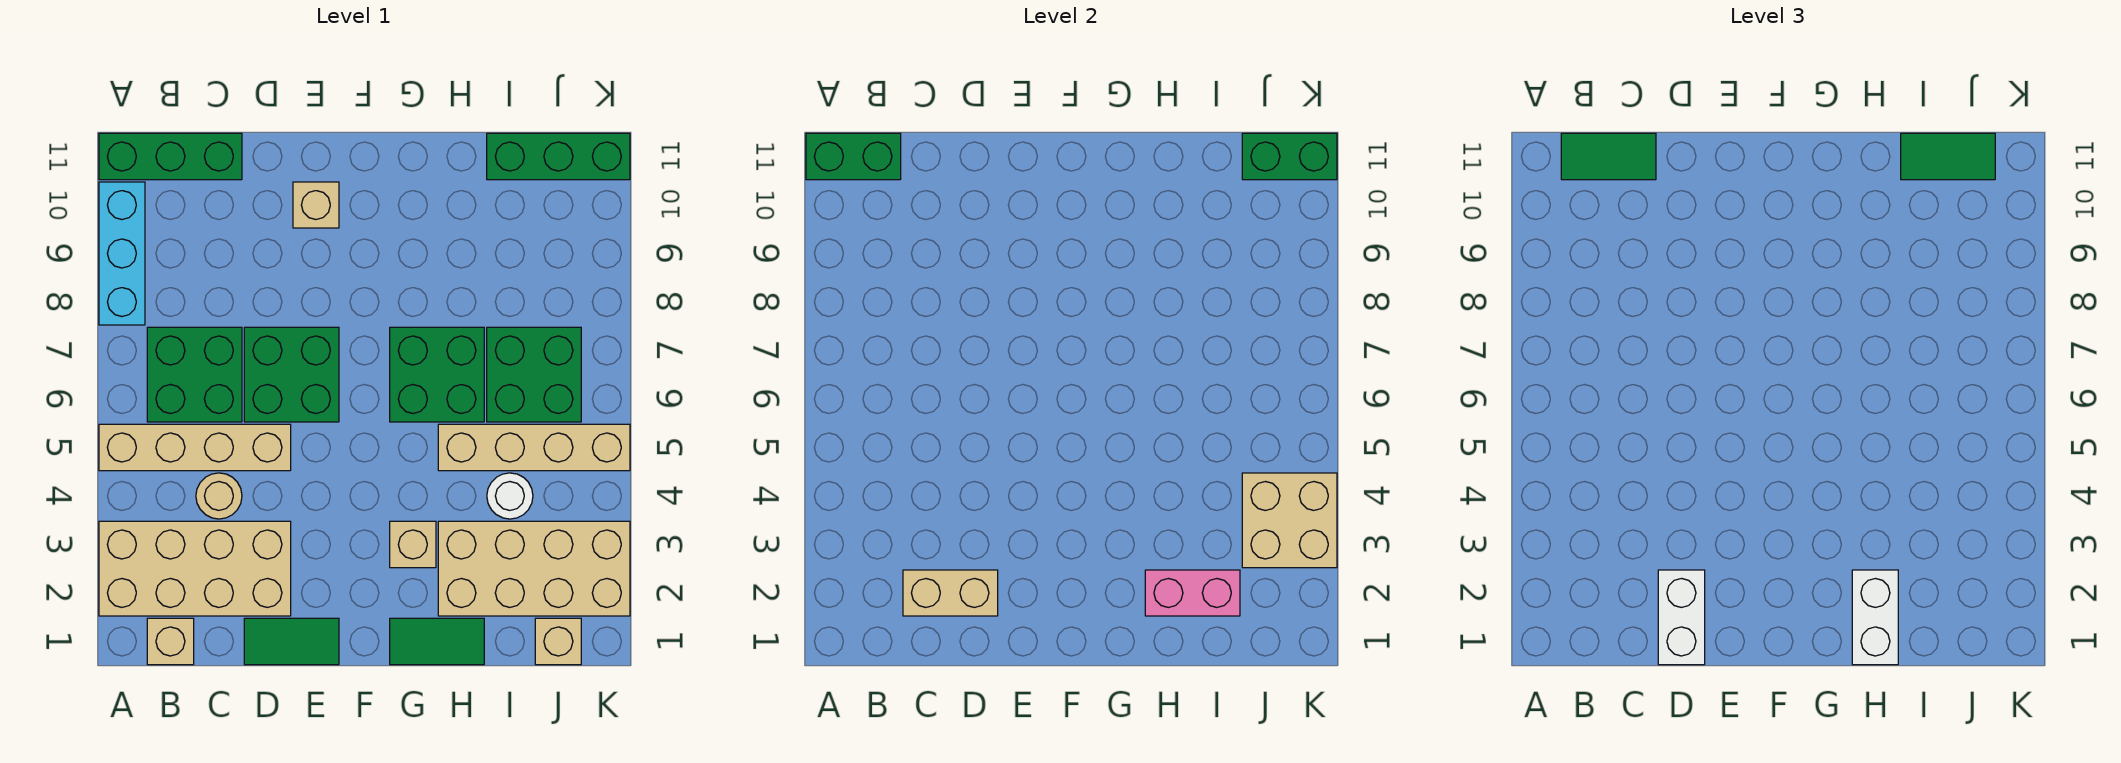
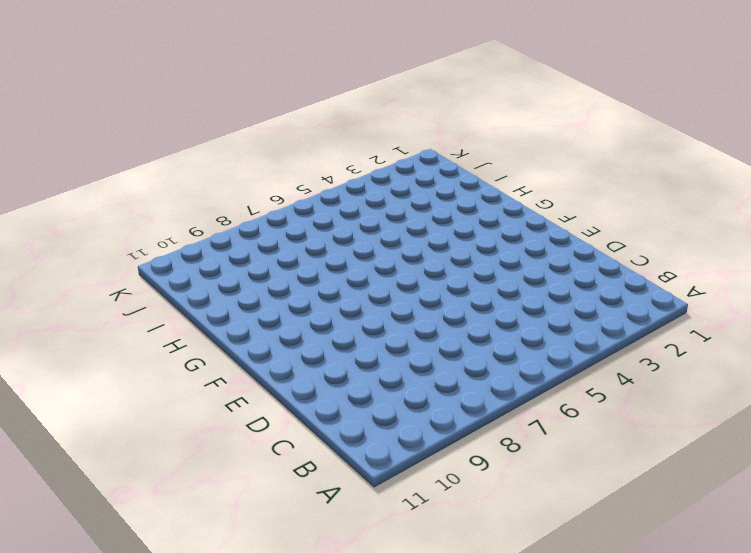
none -> tan 2x4 brick [99,521,291,616]
none -> tan 1x4 brick [99,424,291,471]
none -> cyan 1x3 brick [99,182,145,325]

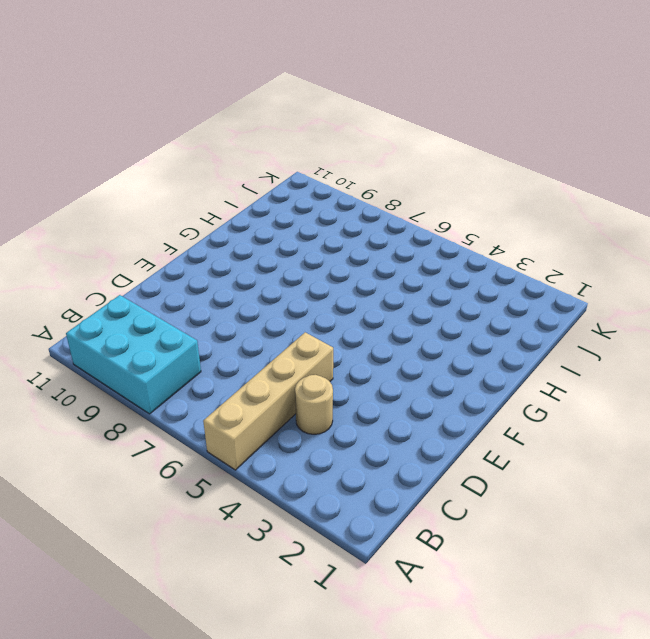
cyan 2x3 brick [66,295,201,414] -> cyan 1x3 brick [99,182,145,325]
none -> tan 2x4 brick [99,521,291,616]
none -> green 1x3 brick [99,133,242,180]
none -> tan 1x1 brick [147,618,194,665]

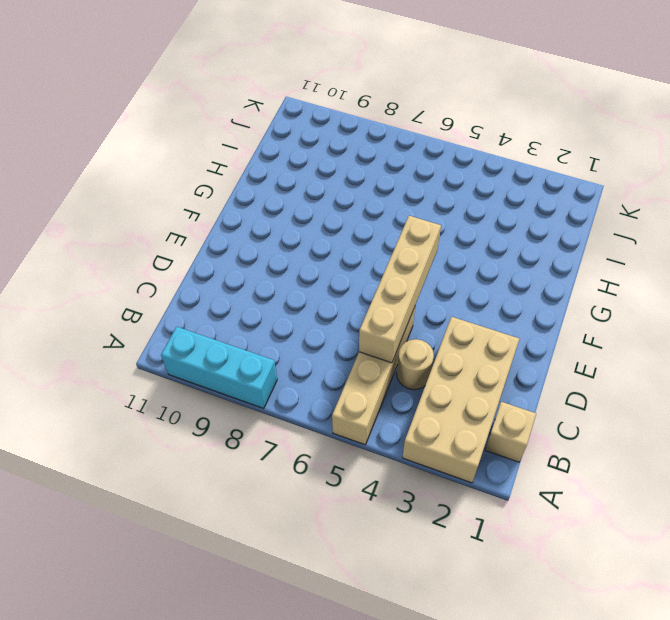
tan 1x4 brick [359,216,441,363] -> tan 1x4 brick moved to [438,424,630,471]
none -> green 1x3 brick [99,133,242,180]
none -> green 2x2 brick [147,327,242,422]
none -> green 1x2 tile [244,618,339,665]

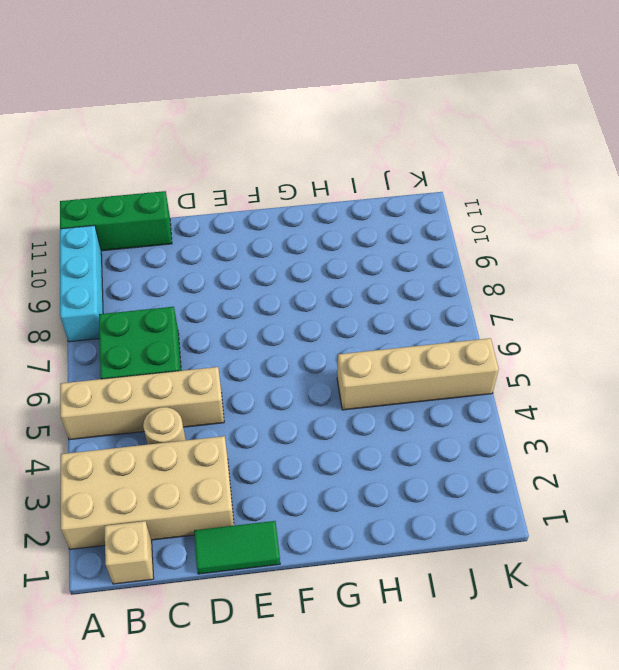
none -> green 2x2 brick [244,327,339,422]
none -> tan 1x1 brick [293,182,339,228]
none -> green 1x2 tile [390,618,484,665]

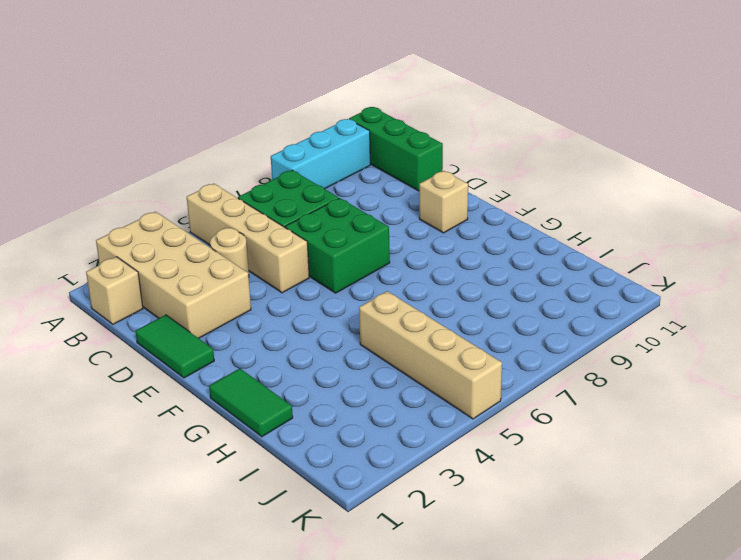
none -> tan 1x1 brick [390,521,436,568]
none -> green 2x2 brick [390,327,484,422]
none -> tan 2x4 brick [438,521,630,616]

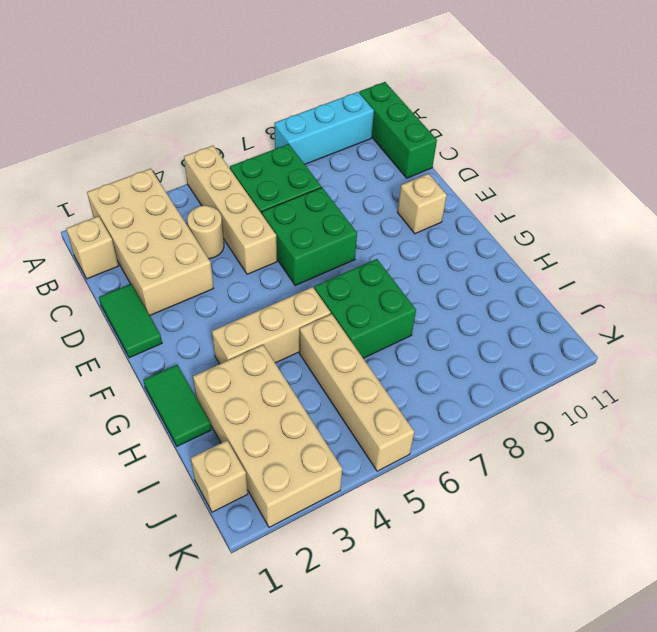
tan 1x3 brick [212,287,331,364] -> tan 1x1 brick [390,521,436,568]
none -> white 1x1 round brick [487,473,533,519]
none -> green 2x2 brick [487,327,581,422]
none -> green 1x3 brick [487,133,630,180]

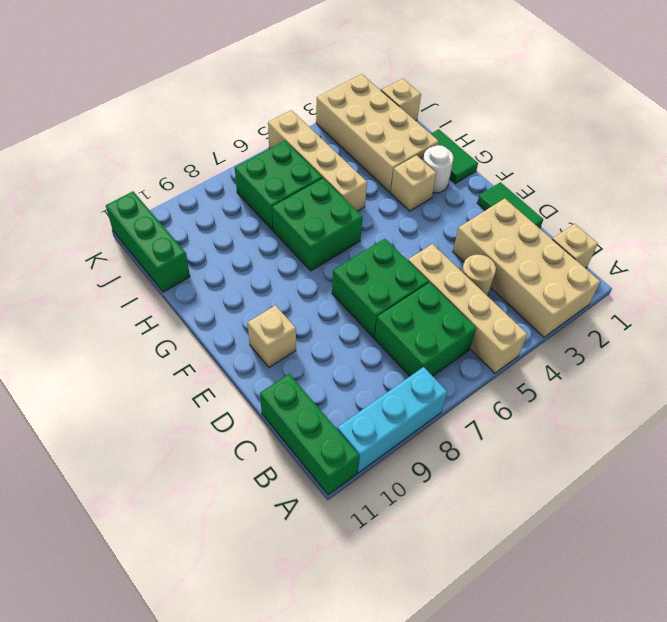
white 1x1 round brick [423,145,454,193] -> white 1x1 round brick moved to [487,473,533,519]
none -> green 1x2 brick [806,133,901,180]
none -> tan 1x2 brick [903,570,998,616]
none -> pink 1x2 brick [1145,570,1240,616]

